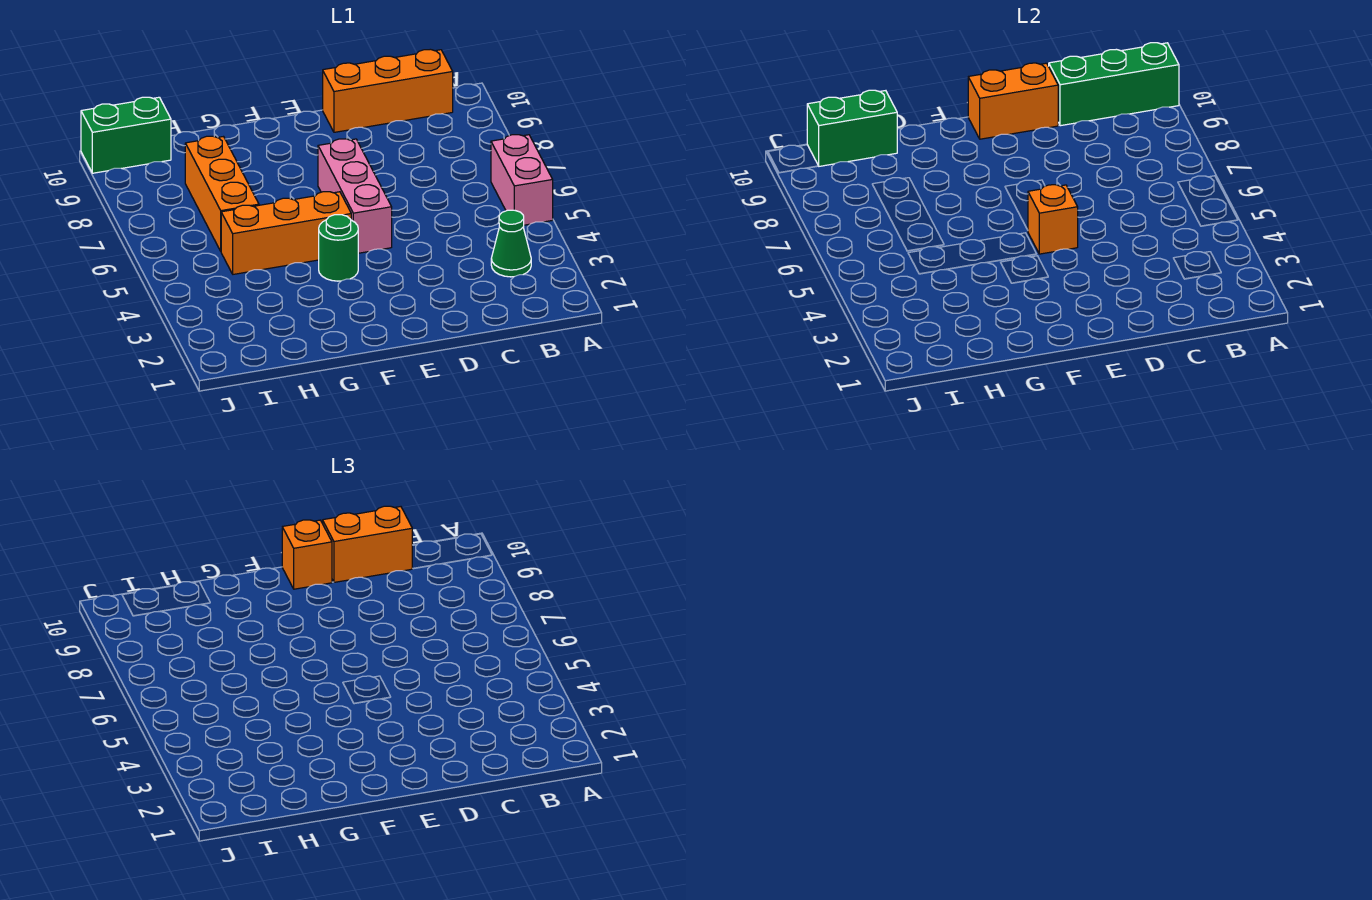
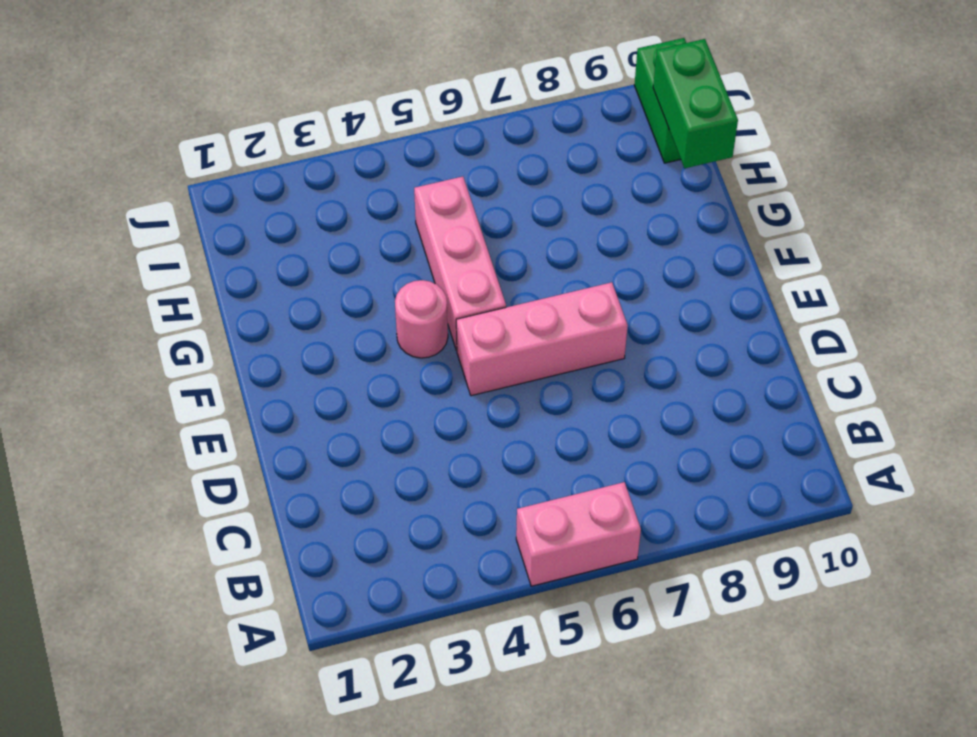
pink 1x1 round brick [395,280,448,358] -> green 1x1 round brick [319,215,358,281]
pink 1x3 brick [414,177,506,351] -> orange 1x3 brick [221,192,351,274]
none -> green 1x1 cone [491,210,531,277]
none -> orange 1x3 brick [323,49,453,132]
none -> orange 1x3 brick [185,136,259,251]

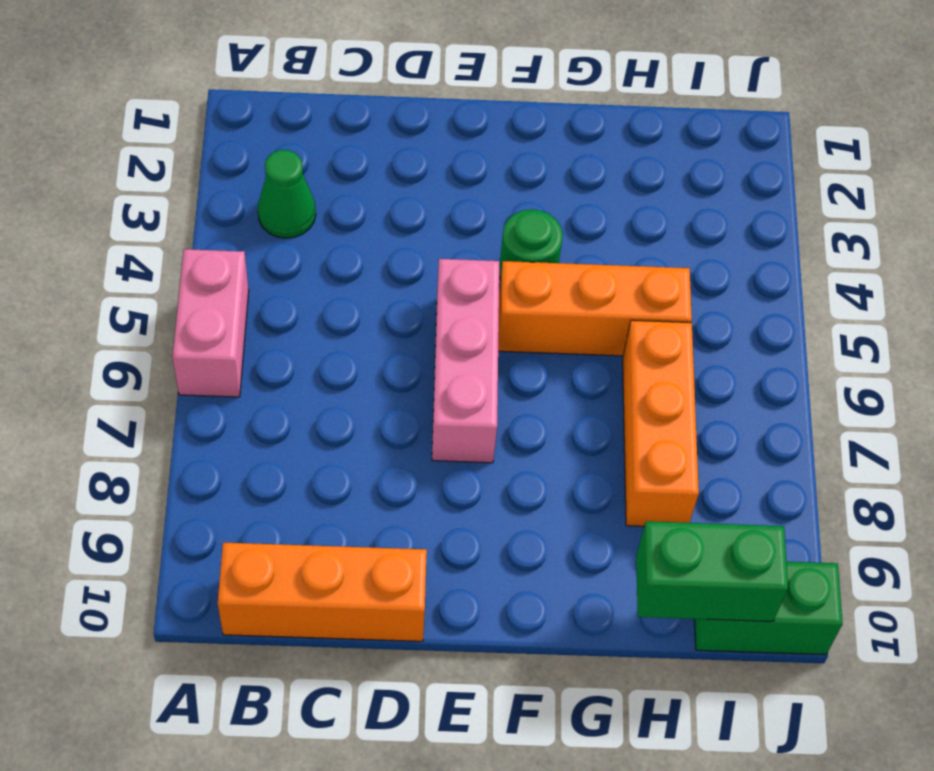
none -> green 1x3 brick [1049,43,1179,126]
none -> orange 1x2 brick [968,63,1059,139]
none -> orange 1x1 brick [1028,185,1078,254]

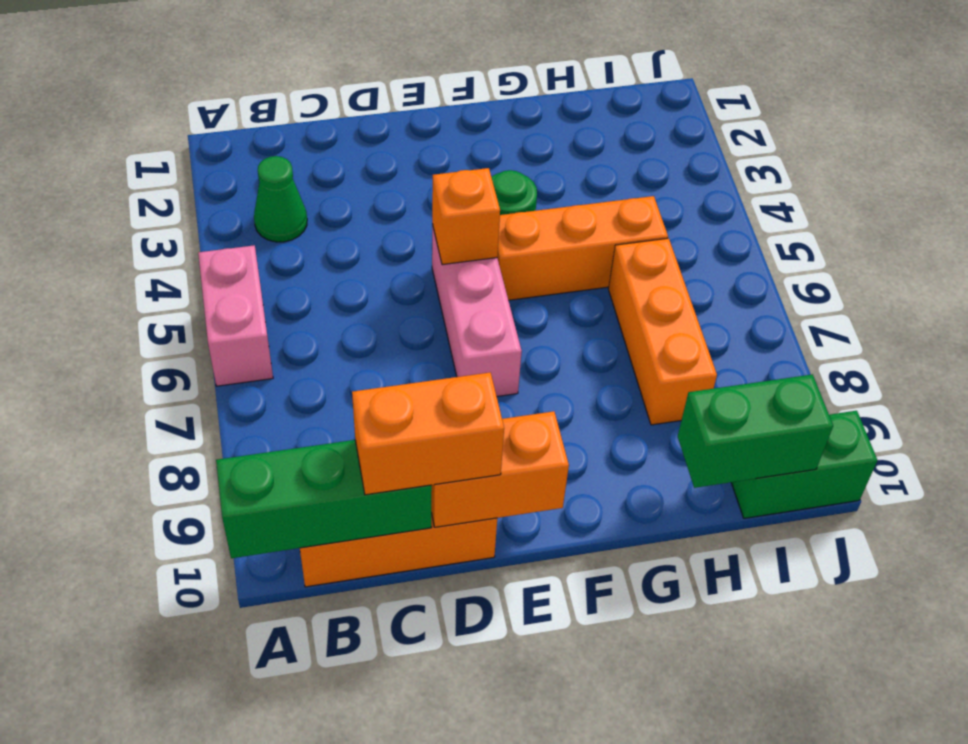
none -> orange 1x1 brick [282,520,332,589]

